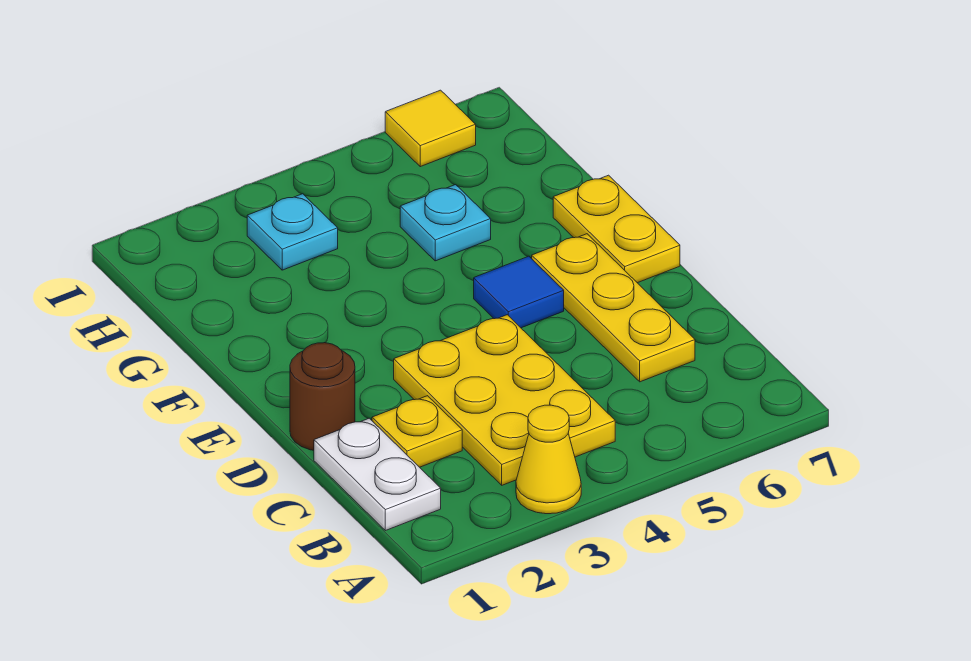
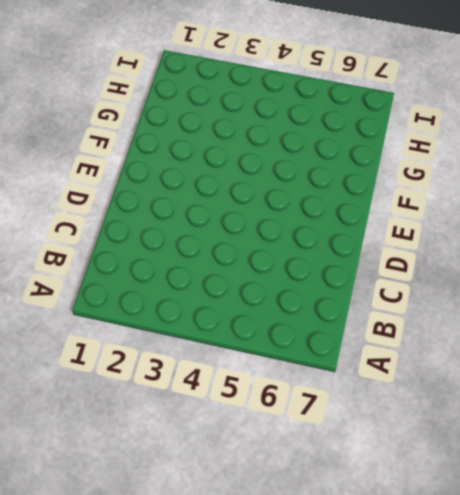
none -> yellow 1x1 cone [516,405,581,514]
none -> white 1x2 plate [314,418,441,531]

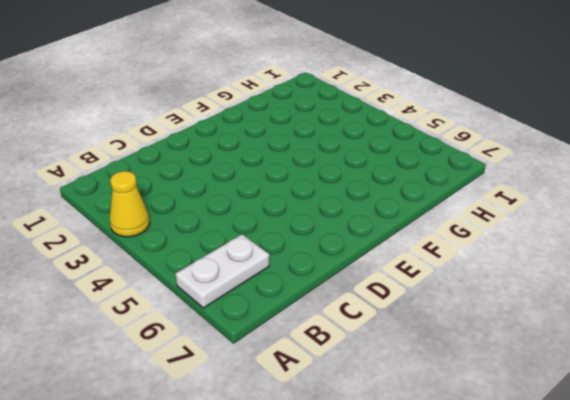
white 1x2 plate [176,234,270,308] -> white 1x2 plate moved to [314,418,441,531]
none -> yellow 2x3 plate [394,315,615,485]
none -> yellow 1x1 plate [372,396,462,467]

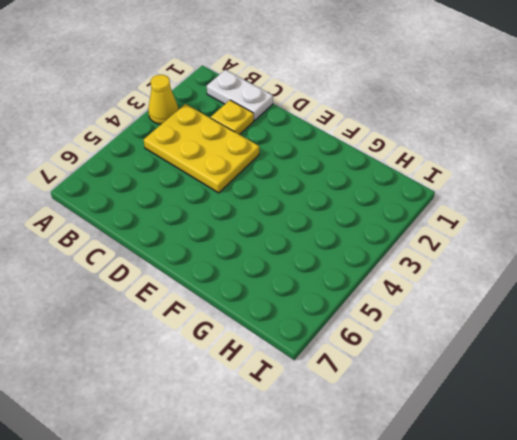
none -> yellow 1x3 plate [532,234,695,382]
none -> brown 1x1 round brick [290,343,355,450]

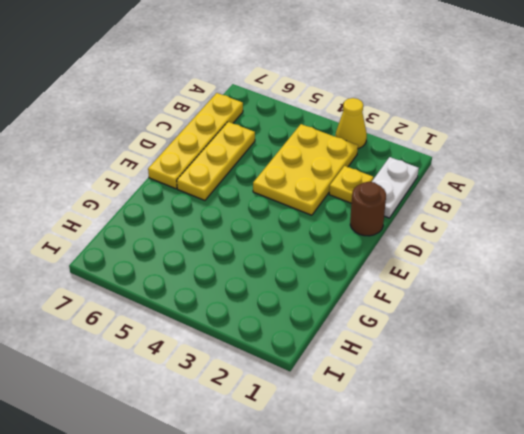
yellow 1x4 plate [148,93,243,189] -> yellow 1x2 plate [553,175,680,283]
none -> blue 1x1 tile [474,256,564,328]
none -> cyan 1x1 plate [400,185,491,261]

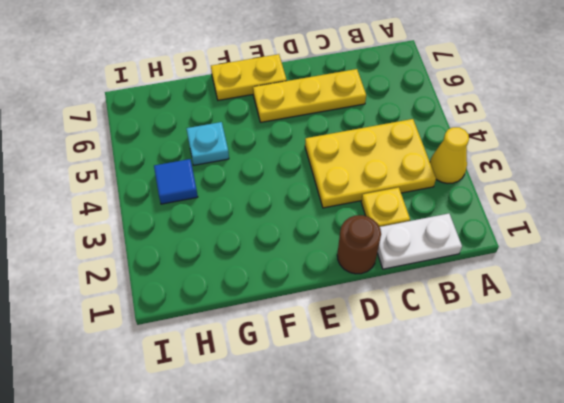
blue 1x1 tile [154,159,198,204] -> blue 1x1 tile moved to [474,256,564,328]
none -> cyan 1x1 plate [247,194,338,270]
none -> yellow 1x1 tile [385,90,476,167]

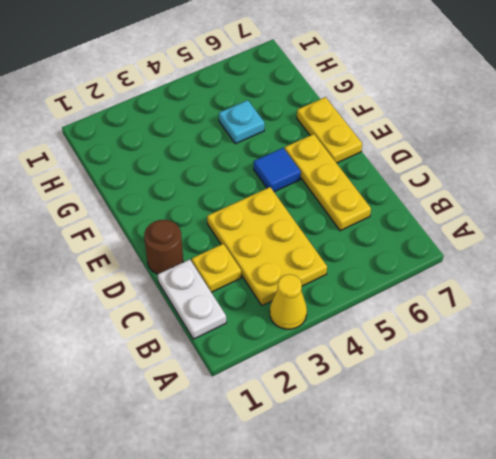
none -> cyan 1x1 plate [247,194,338,270]
none -> yellow 1x1 tile [385,90,476,167]

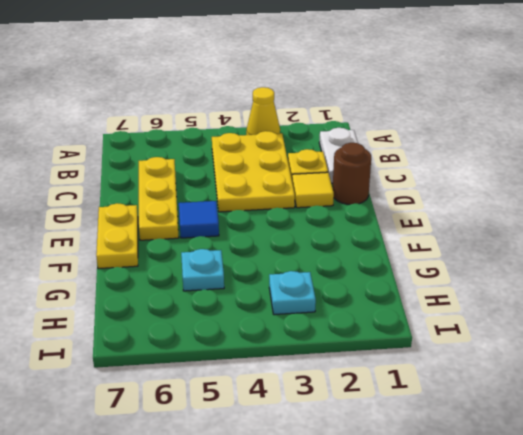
yellow 1x1 tile [292,172,334,208] -> yellow 1x1 tile moved to [385,90,476,167]

